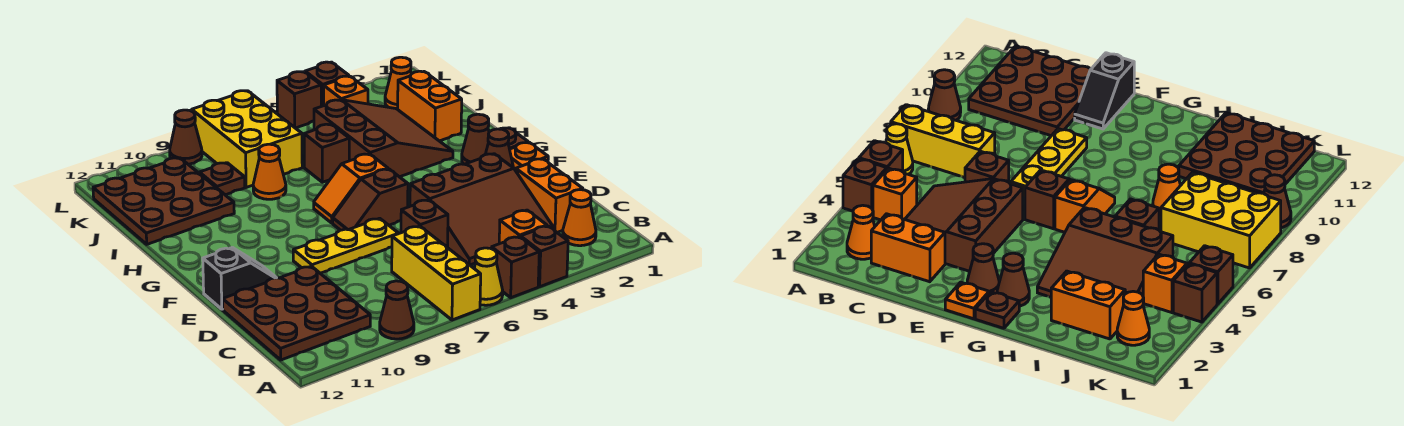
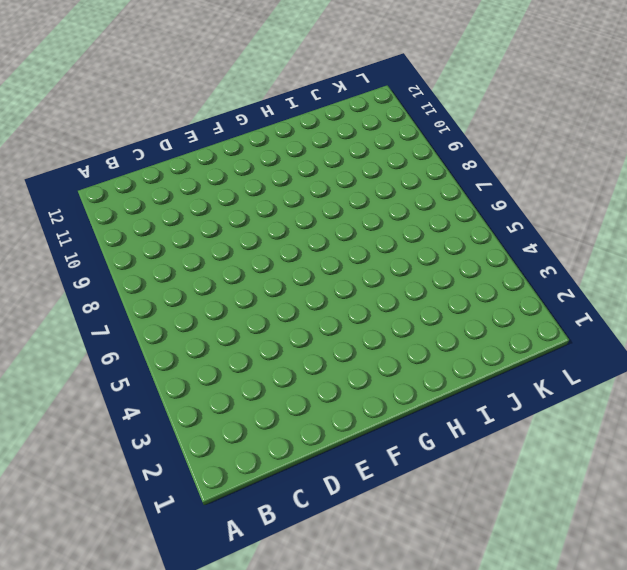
none -> brown 1x1 brick [521,226,568,287]
none -> brown 1x1 brick [492,237,539,298]
none -> yellow 1x1 cone [474,248,503,305]
none -> yellow 1x3 brick [392,226,481,320]

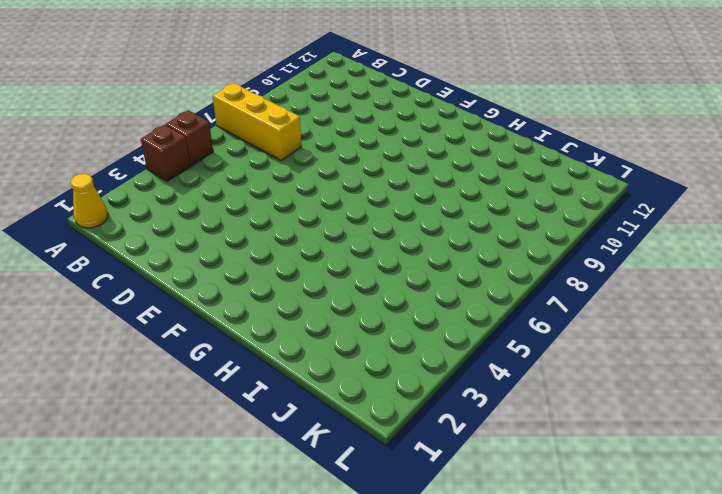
yellow 1x1 cone [71,174,108,228] -> yellow 1x1 cone moved to [474,248,503,305]
none -> brown 1x1 cone [380,281,414,339]
none -> orange 1x1 cone [563,190,596,246]
none -> orange 1x1 brick [499,210,547,244]
none -> brown 3x3 plate [223,266,370,360]

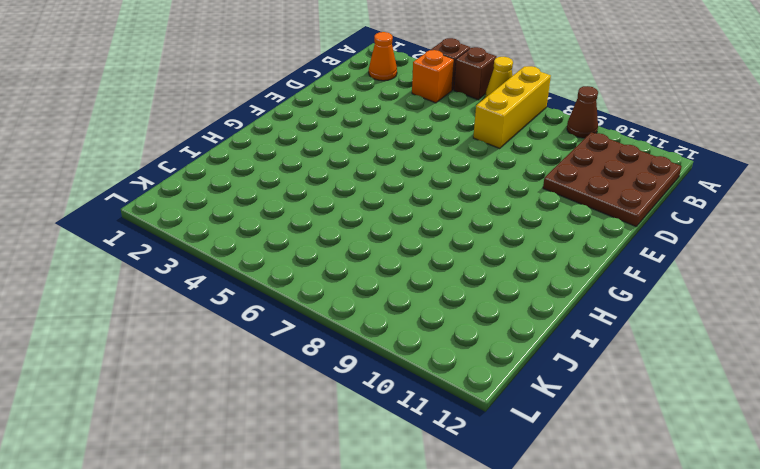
none -> orange 1x2 brick [516,159,583,232]
none -> brown 3x3 slope [410,154,554,265]
none -> brown 1x1 brick [401,200,448,248]
none -> yellow 1x3 plate [293,218,399,273]

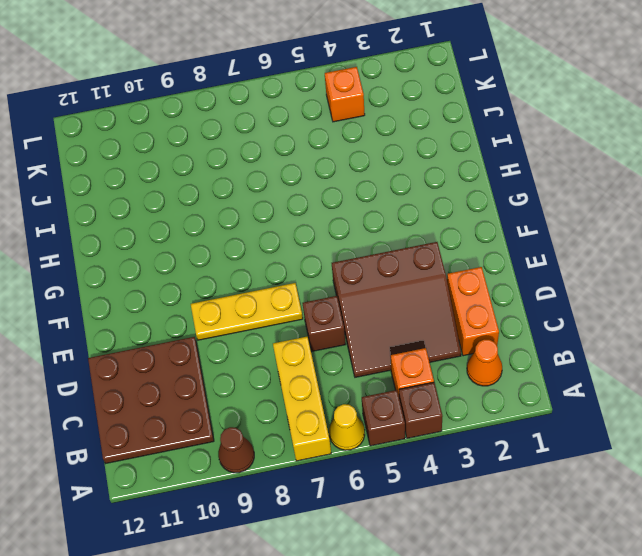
none -> black 1x2 slope [203,248,276,309]
none -> orange 1x1 plate [510,142,548,171]
none -> brown 1x1 cone [485,129,514,168]
none -> brown 1x2 slope [333,169,408,230]

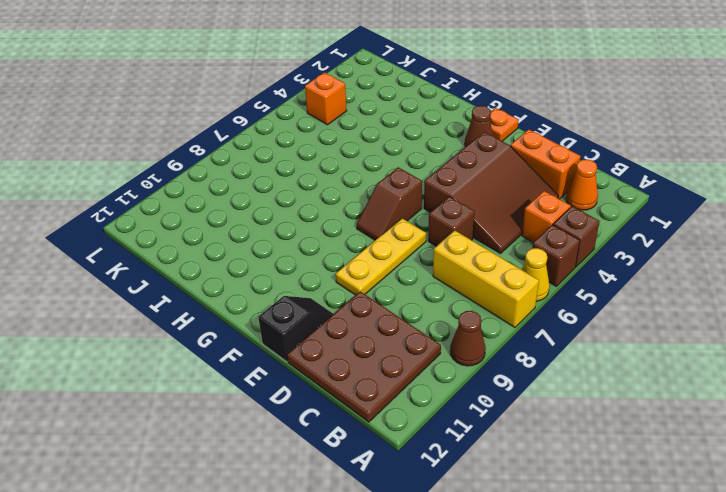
none -> brown 1x1 plate [501,128,528,149]
none -> brown 1x1 cone [462,114,489,164]
none -> orange 1x2 slope [314,154,388,223]
none -> brown 3x3 slope [314,100,453,177]

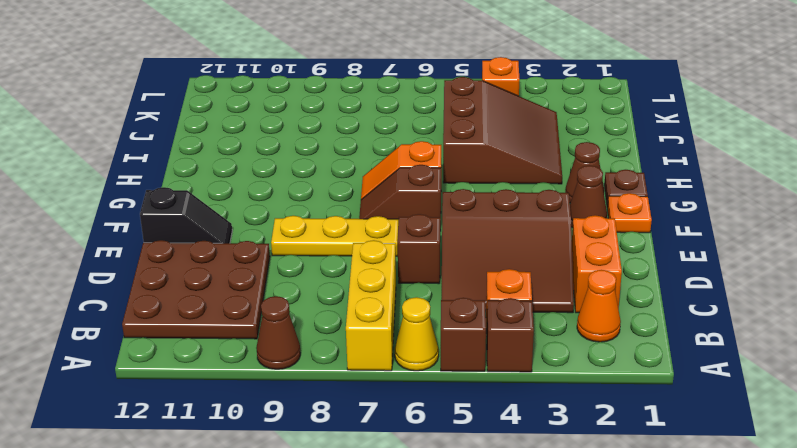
none -> orange 1x2 brick [398,71,462,141]
none -> brown 1x1 brick [304,124,349,182]
none -> orange 1x1 cone [253,144,286,199]
none -> brown 3x3 plate [93,158,234,244]

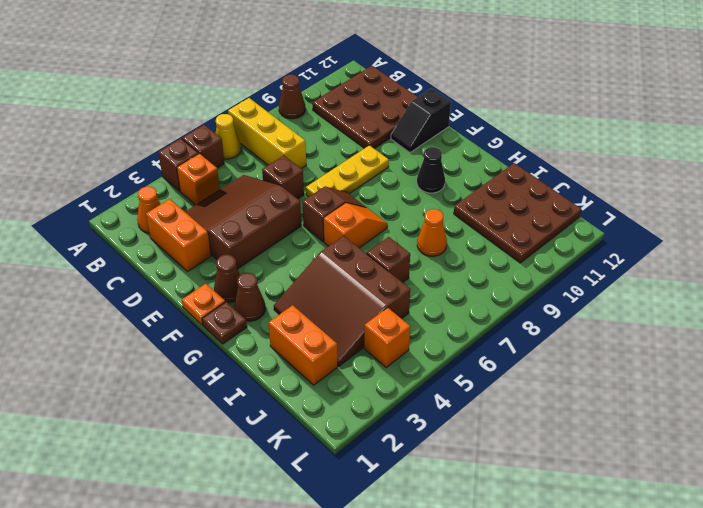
black 1x1 cone [417,147,445,193] -> none
none -> yellow 2x3 brick [192,91,302,188]
none -> brown 1x1 plate [199,163,245,195]
none -> orange 1x1 cone [385,57,411,109]
none -> brown 1x1 brick [305,62,349,106]

